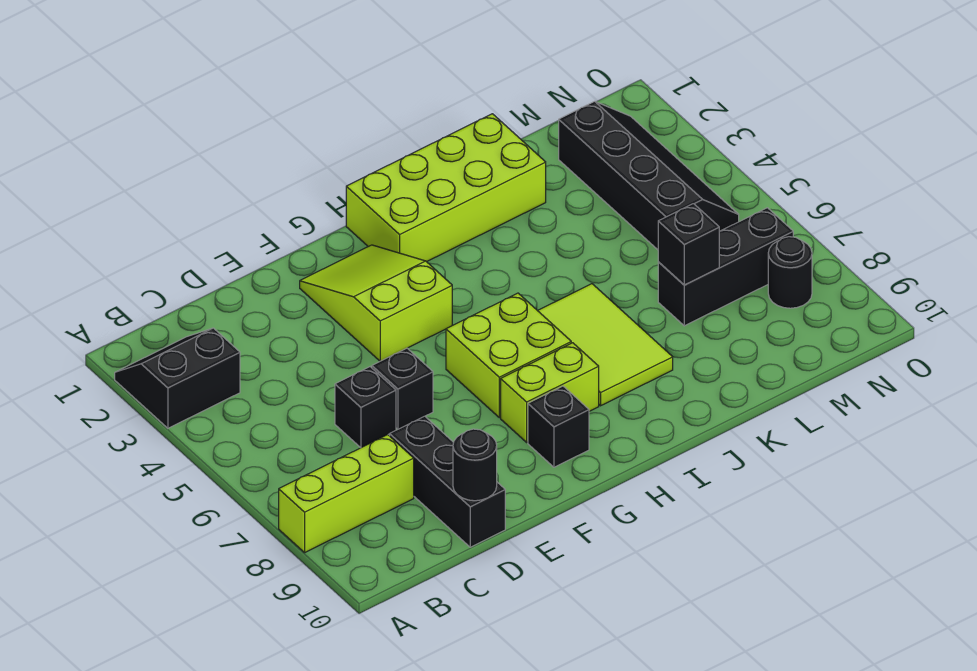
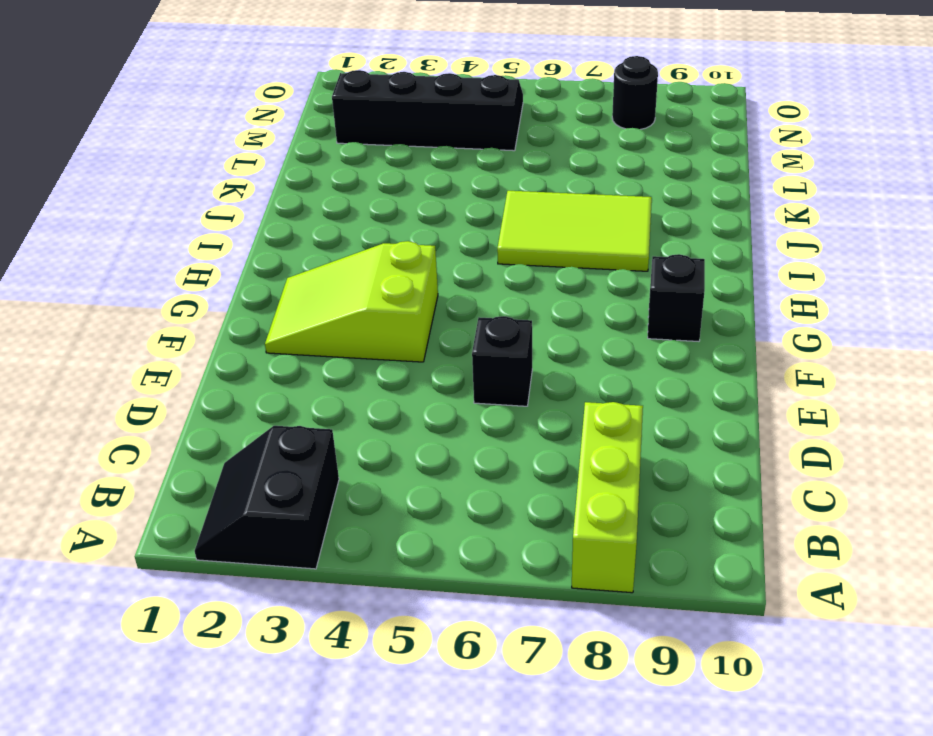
none -> black 1x1 brick [335,367,396,448]
none -> black 1x3 brick [390,416,505,547]
none -> lime 2x2 brick [446,293,571,418]

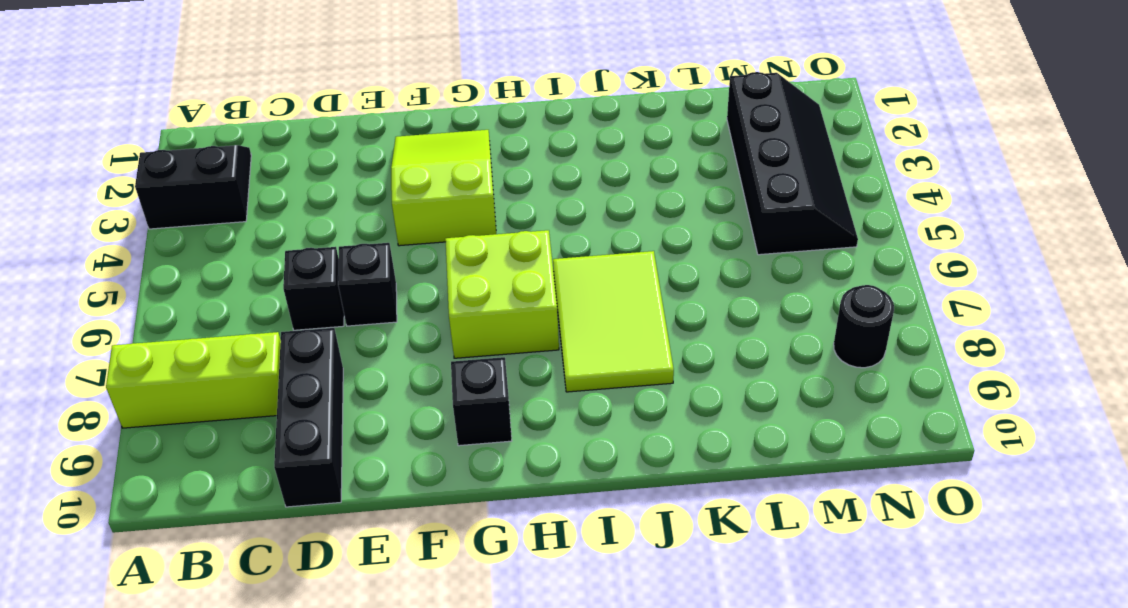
none -> lime 1x2 brick [501,343,599,442]
none -> lime 2x4 brick [346,114,546,262]
none -> black 1x3 brick [658,208,793,326]

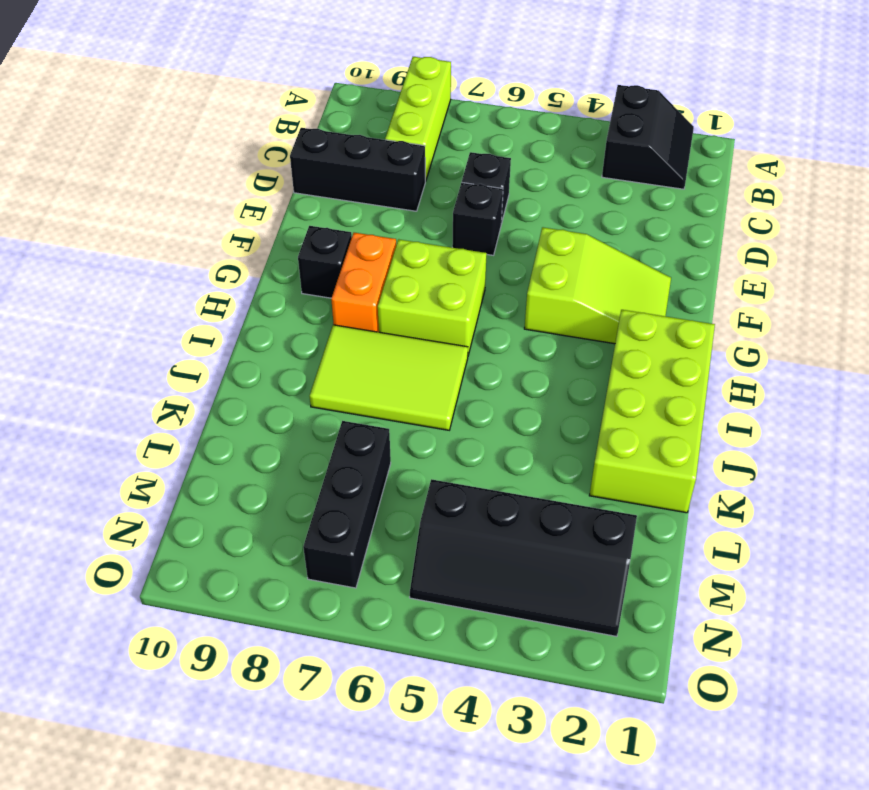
orange 1x2 brick [331,233,396,332] -> lime 1x2 brick [501,343,599,442]
none -> black 1x1 round brick [768,237,812,308]
none -> black 1x1 round brick [453,429,497,501]
none -> black 1x1 brick [658,204,719,285]

